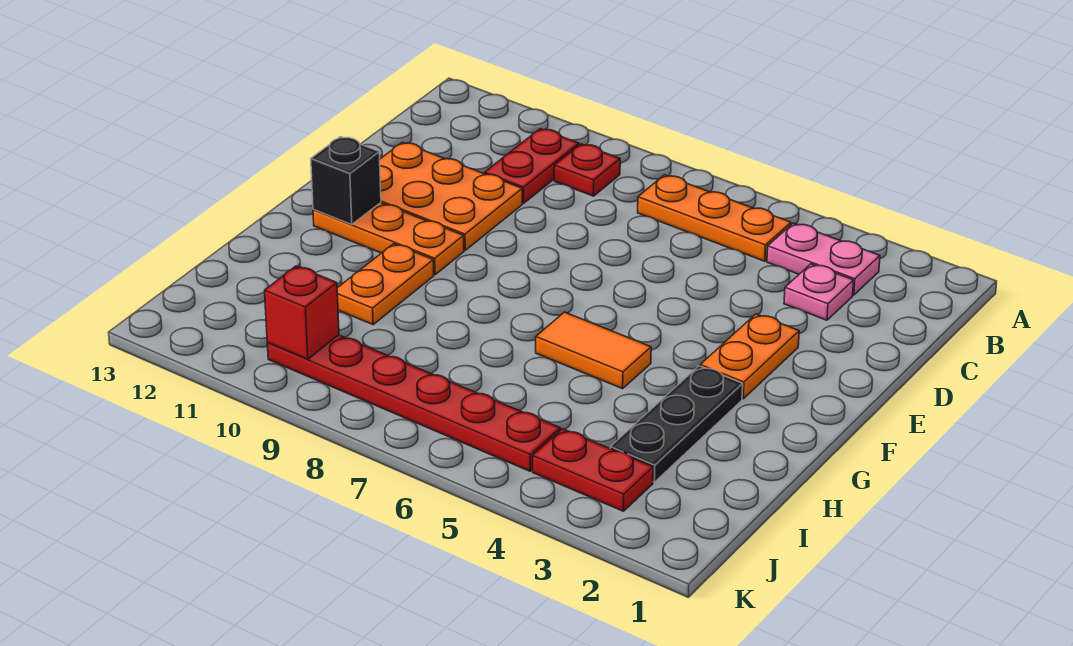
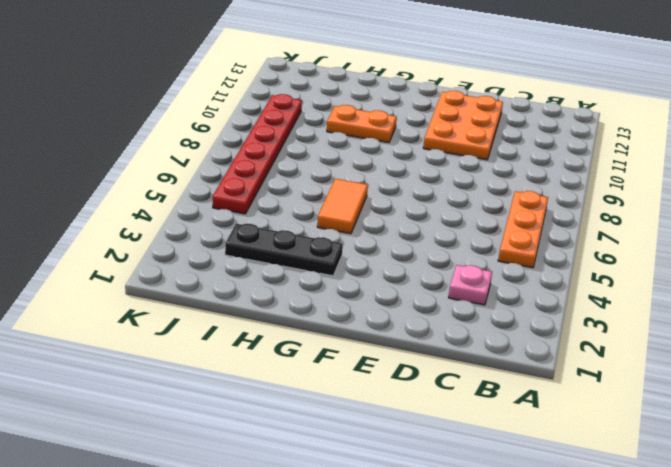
none -> pink 1x2 plate [767,223,880,295]
none -> red 1x1 plate [554,144,620,196]
none -> red 1x2 plate [485,129,579,203]

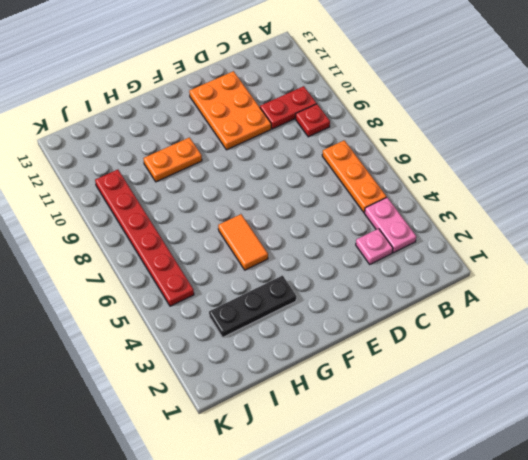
none -> orange 1x2 plate [700,314,799,399]
none -> orange 1x3 plate [313,203,464,275]
none -> red 1x2 plate [533,429,653,511]

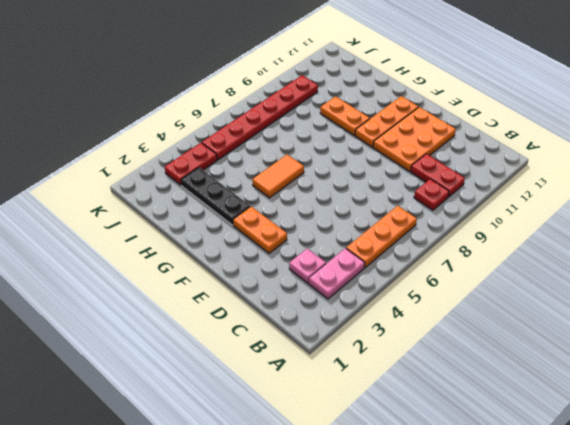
none -> black 1x1 brick [311,137,381,224]
none -> red 1x1 brick [265,266,339,359]

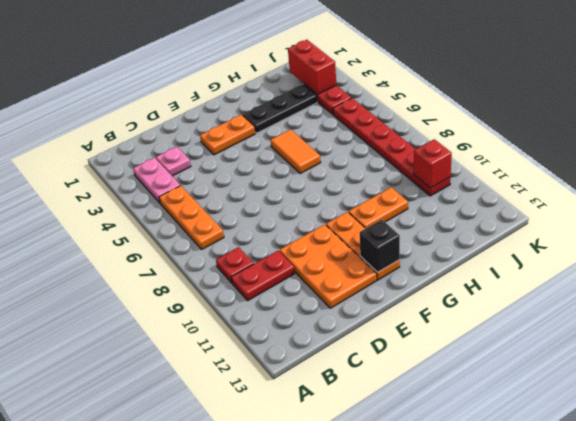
red 1x2 brick [288,40,336,94] -> none

